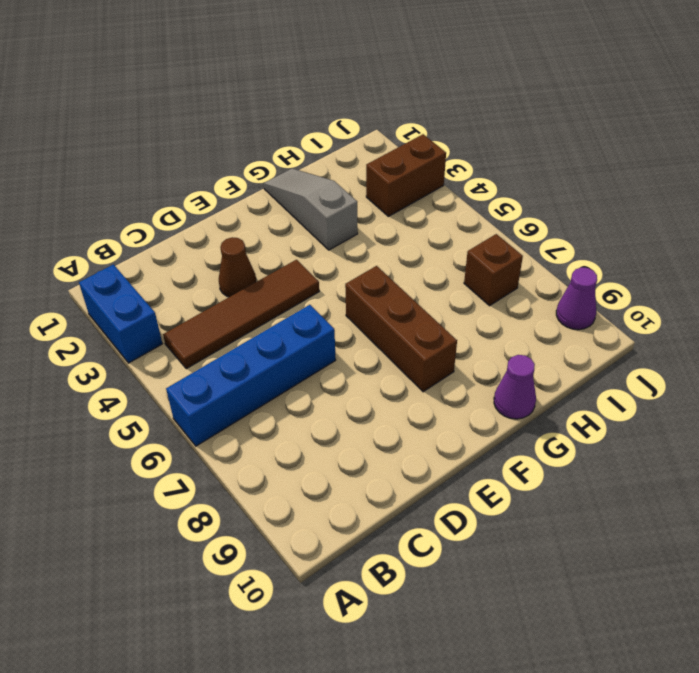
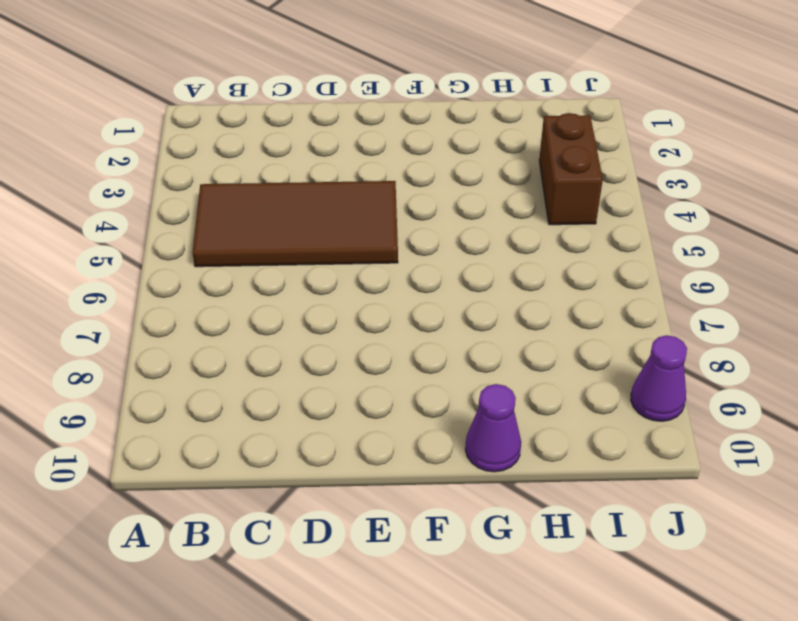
brown 2x4 tile [193,181,398,267] -> brown 1x4 tile [163,260,319,369]
brown 1x2 brick [539,113,603,225] -> brown 1x2 brick turned to [366,134,446,216]
none -> blue 1x2 brick [79,264,162,363]
none -> blue 1x4 brick [166,305,336,446]

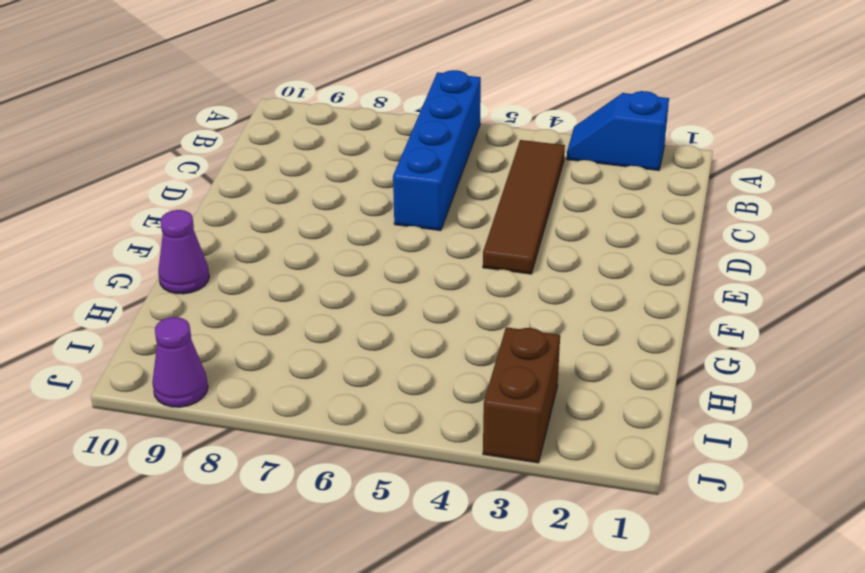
blue 1x2 slope [567,91,669,170] -> blue 1x2 brick [79,264,162,363]
none -> brown 1x1 cone [219,237,257,297]
none -> brown 1x3 brick [345,266,457,392]

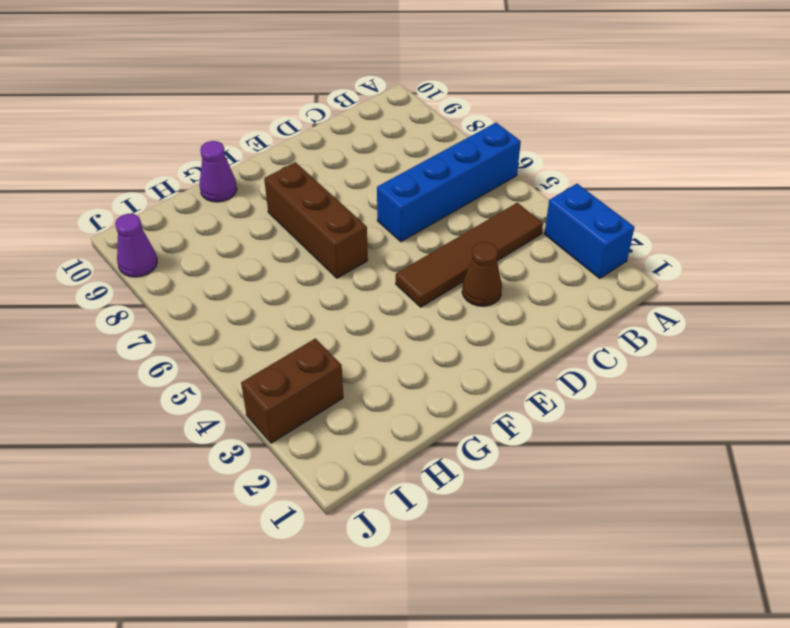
none -> grey 1x3 slope [264,169,358,250]
none -> brown 1x1 brick [464,234,523,306]

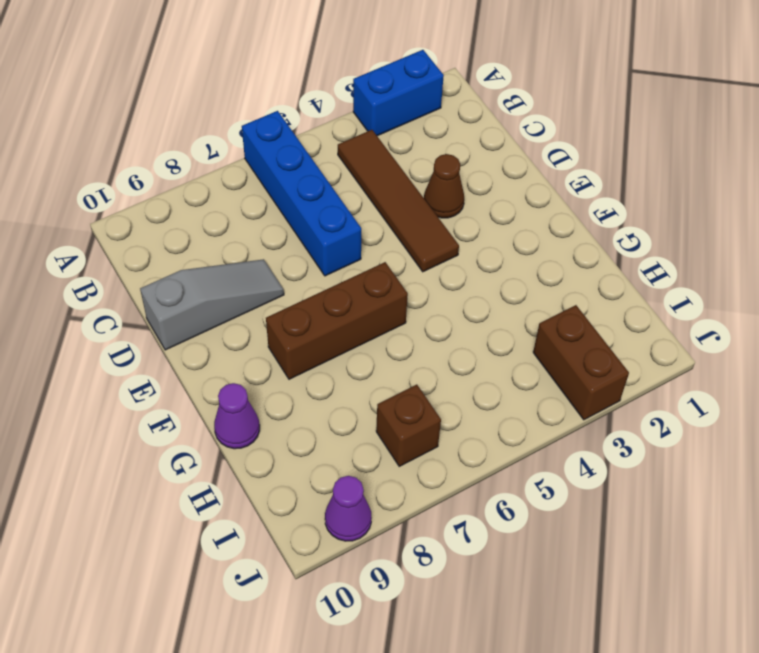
grey 1x3 slope [140,259,284,350] -> grey 1x3 slope moved to [264,169,358,250]

